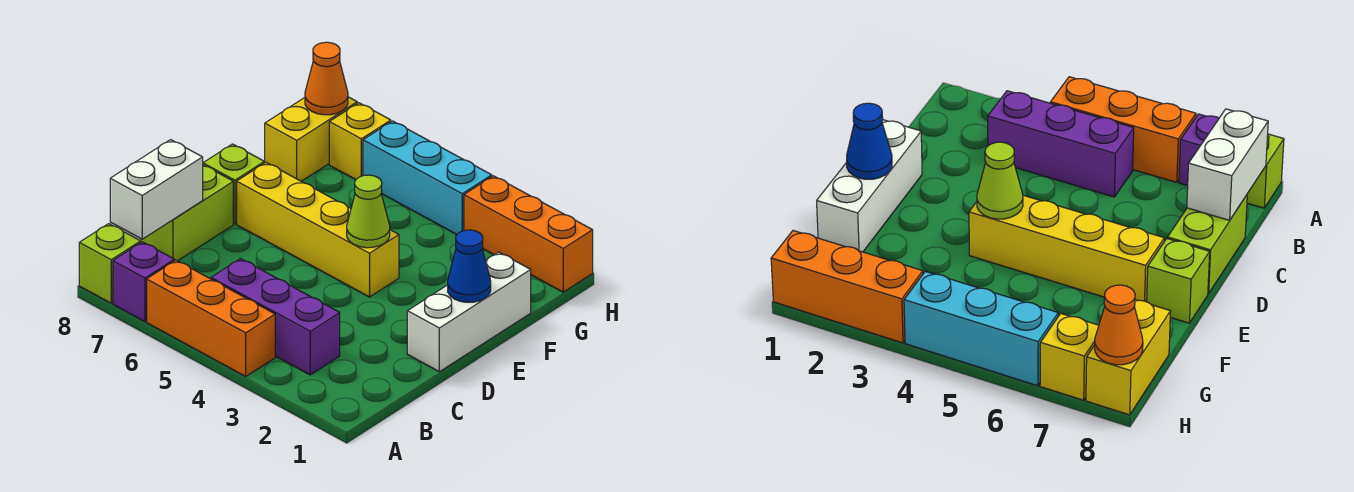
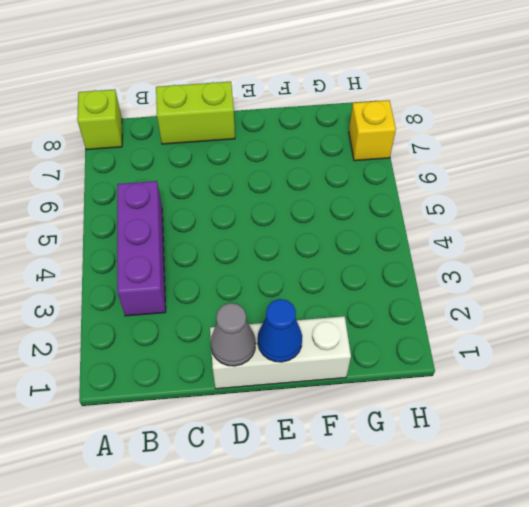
grey 1x1 cone [211,303,256,366] -> none
none -> orange 1x3 brick [147,260,275,376]
none -> purple 1x1 brick [113,242,174,322]
none -> yellow 1x4 brick [237,163,399,297]

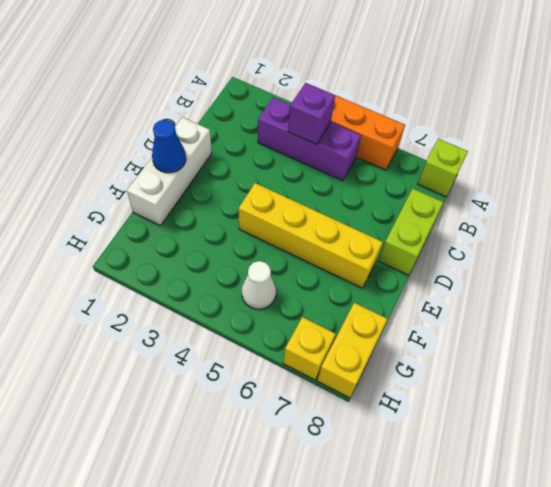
purple 1x1 brick [288,83,335,144] -> purple 1x1 brick moved to [113,242,174,322]
white 1x1 cone [242,261,276,309] -> none
none -> lime 1x1 brick [203,144,264,224]
none -> orange 1x3 brick [464,176,593,292]
none -> cyan 1x3 brick [363,121,492,234]

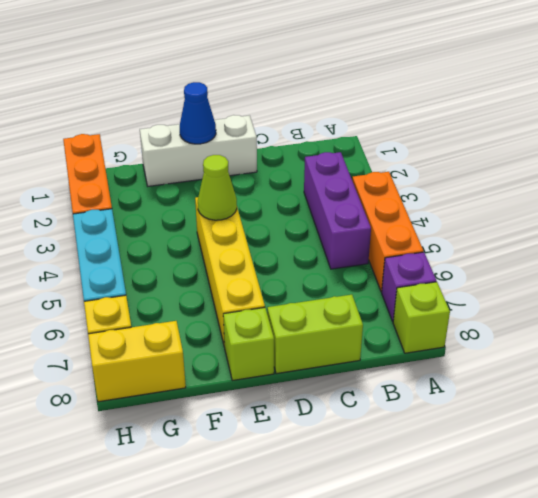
none -> white 1x2 brick [110,140,203,239]
none -> orange 1x1 cone [305,42,348,115]

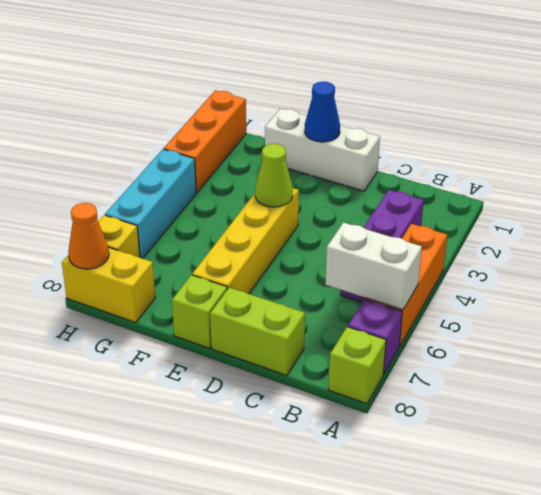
white 1x2 brick [325,222,422,310] -> white 1x2 brick moved to [110,140,203,239]

